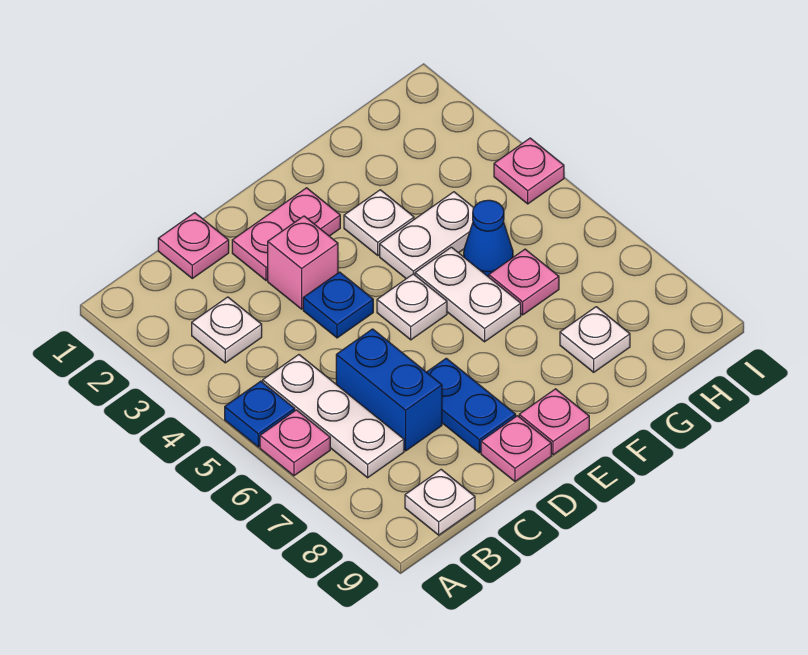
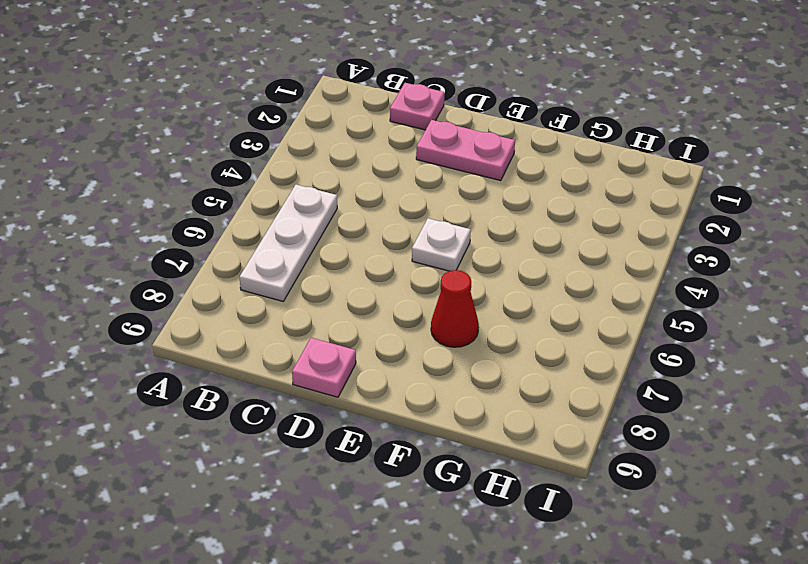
red 1x1 cone [431,270,479,347] -> none
none -> blue 1x1 plate [225,381,295,447]
none -> pink 1x1 plate [260,410,330,476]
none -> white 1x1 plate [192,297,262,363]

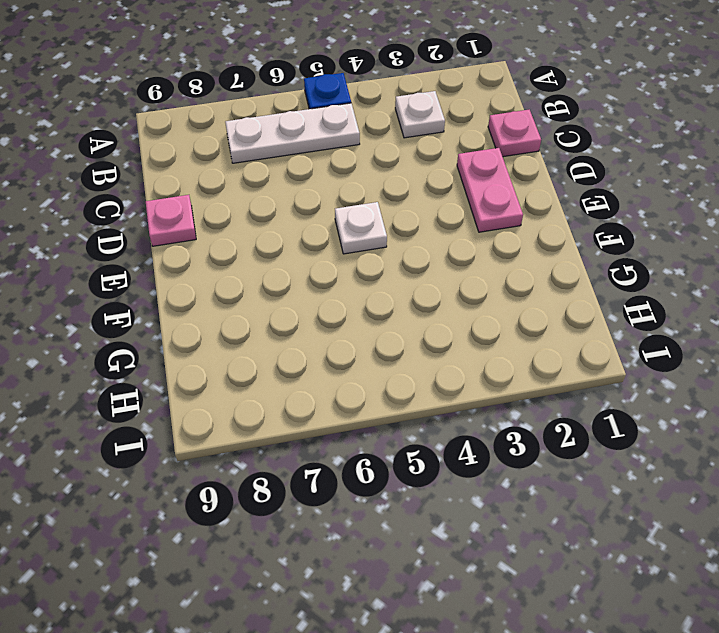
none -> pink 1x1 plate [260,410,330,476]
none -> white 1x1 plate [405,469,475,535]
none -> blue 1x2 brick [336,329,442,451]

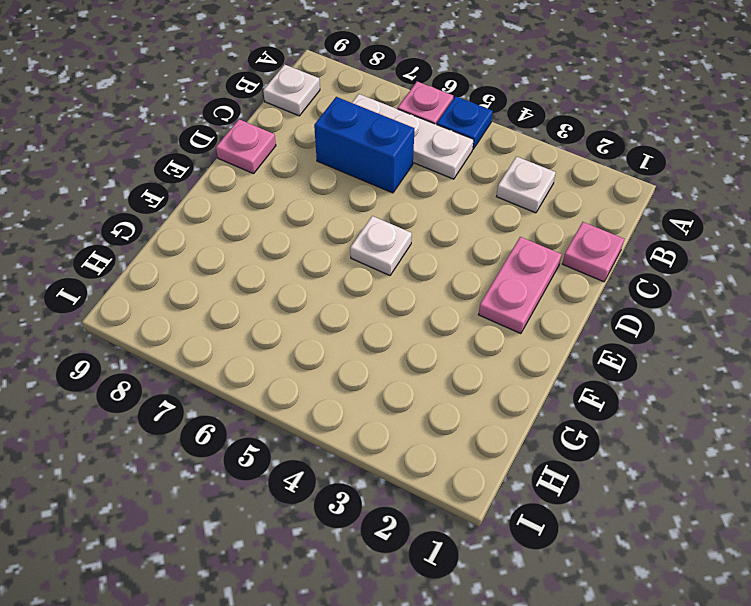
none -> pink 1x1 brick [268,216,338,309]
none -> blue 1x1 plate [303,272,373,338]
none -> blue 1x2 plate [427,358,516,453]

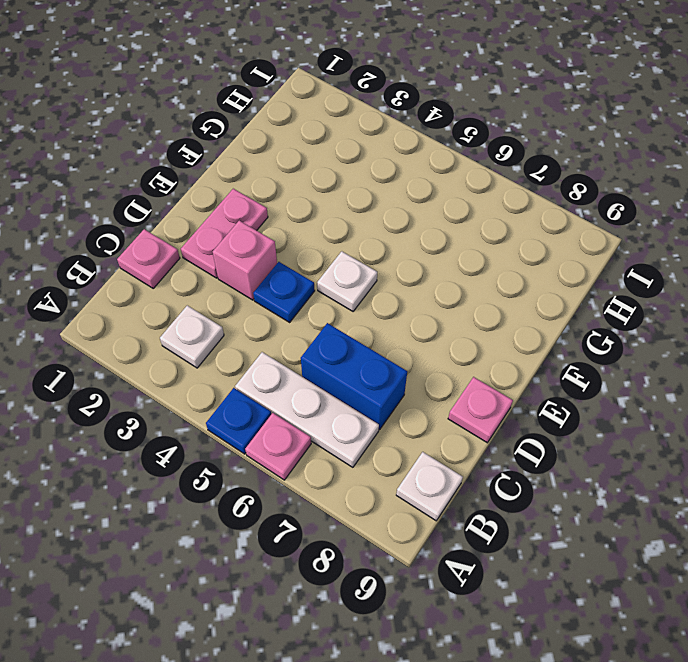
none -> blue 1x2 plate [427,358,516,453]
none -> pink 1x1 plate [519,389,589,455]
none -> white 1x1 plate [344,190,414,255]

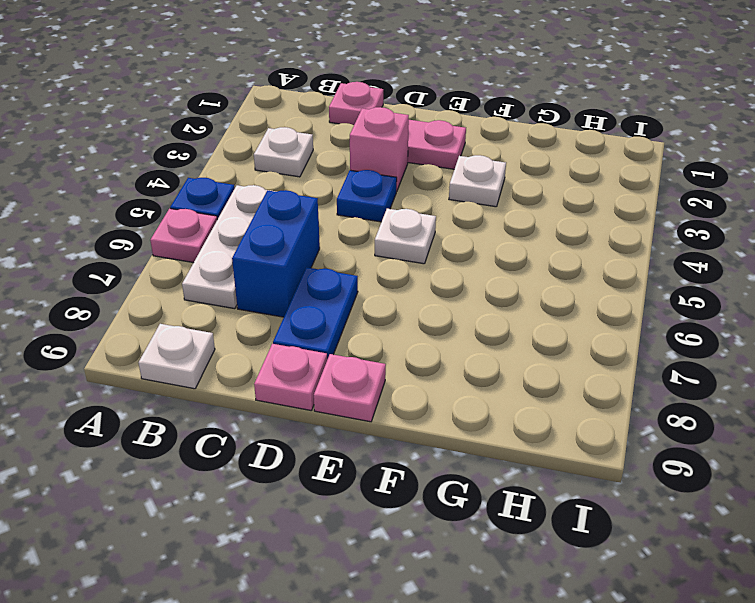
none -> white 1x2 plate [380,192,474,279]
none -> white 1x2 plate [415,247,521,342]
none -> blue 1x1 cone [464,200,513,277]

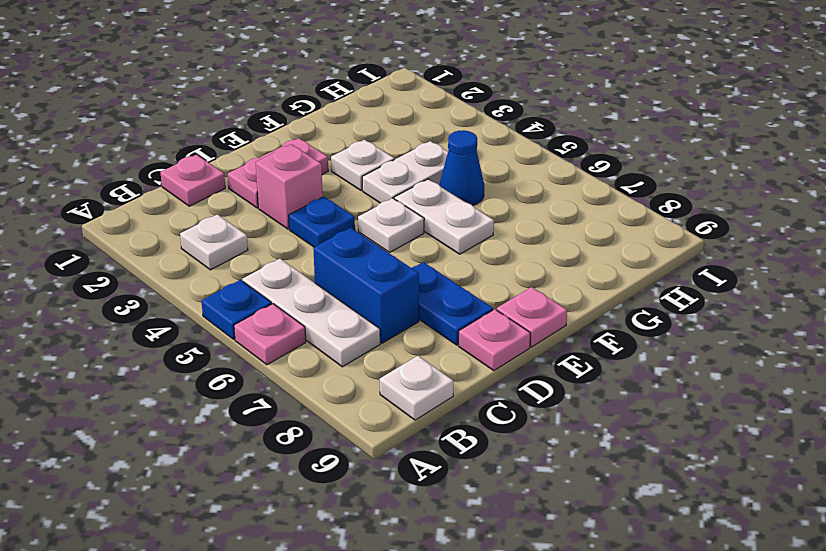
none -> pink 1x1 plate [489,249,559,315]
none -> white 1x1 plate [560,307,630,372]
none -> pink 1x1 plate [494,138,564,204]

